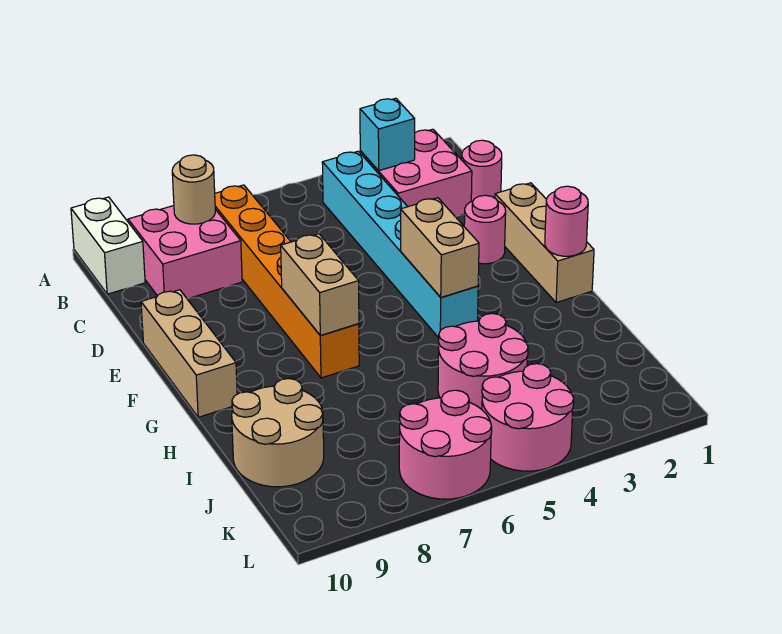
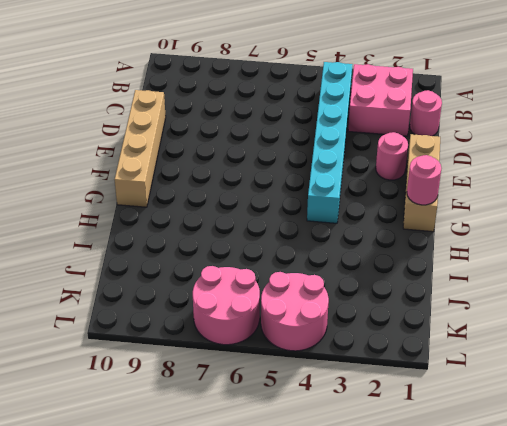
tan 1x4 brick [115,90,166,207] -> tan 1x3 brick [141,290,237,417]
none -> white 1x2 brick [71,197,145,294]
none -> orange 1x6 brick [215,185,359,378]
none -> pink 2x2 brick [128,206,242,298]

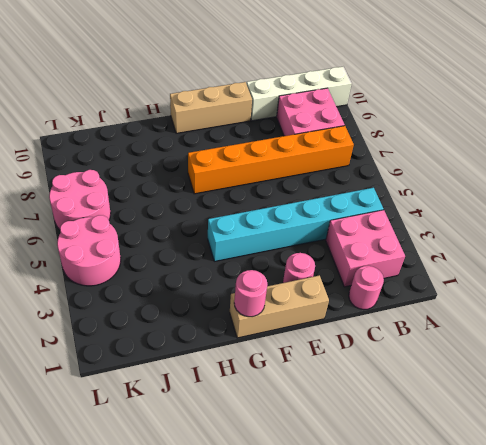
white 1x4 brick [247,67,352,121] -> white 1x2 brick [71,197,145,294]
none -> pink 2x2 round brick [438,313,528,409]
none -> tan 2x2 round brick [232,379,324,487]
none -> cyan 1x1 brick [360,98,415,171]

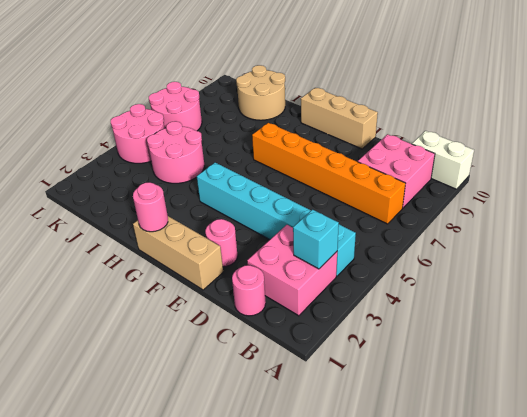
none -> tan 1x1 round brick [172,155,215,224]
none -> tan 1x2 brick [401,198,479,297]
none -> tan 1x2 brick [281,234,359,335]

